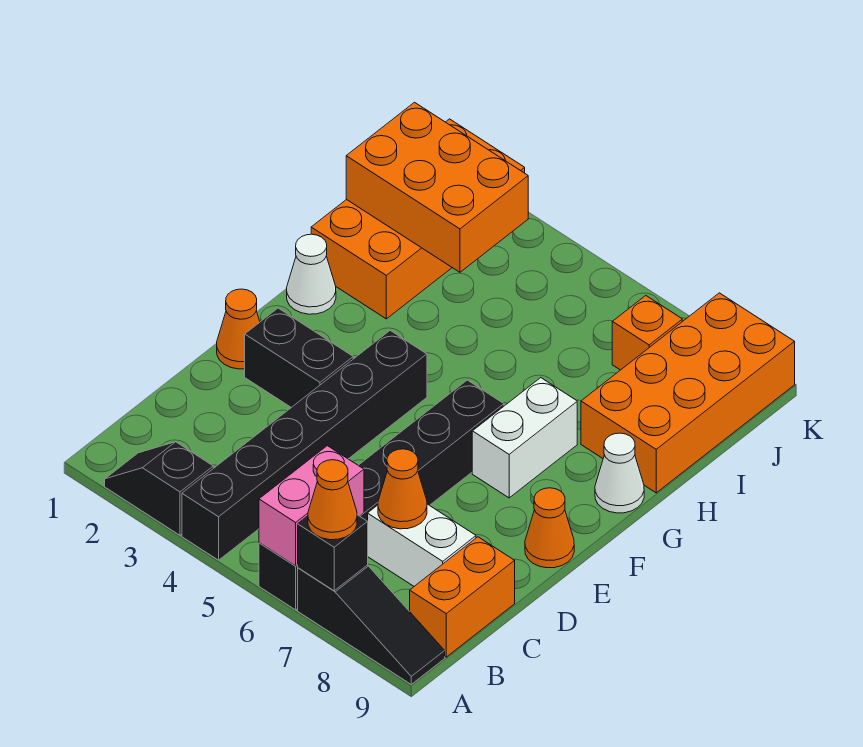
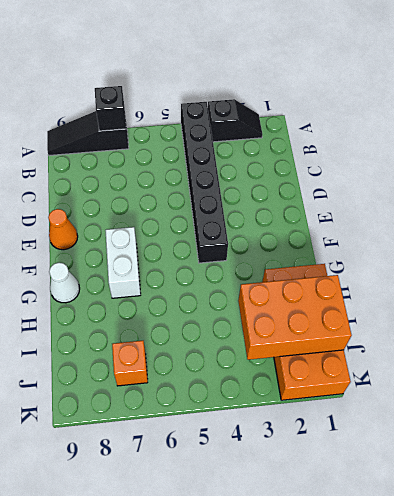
none -> black 1x6 brick [259,380,504,610]
none -> orange 1x2 brick [410,537,515,657]
none -> white 1x2 brick [368,504,476,586]

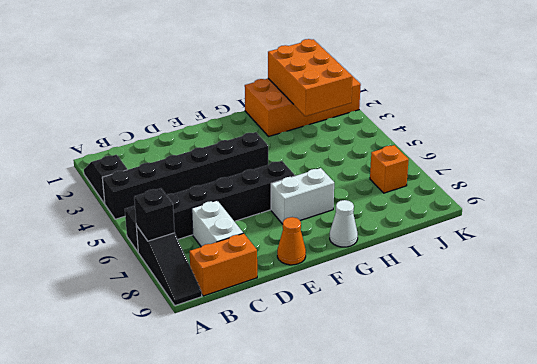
none -> orange 1x1 cone [217,289,260,369]
none -> black 1x2 brick [245,308,353,407]
none -> white 1x1 cone [287,234,336,314]

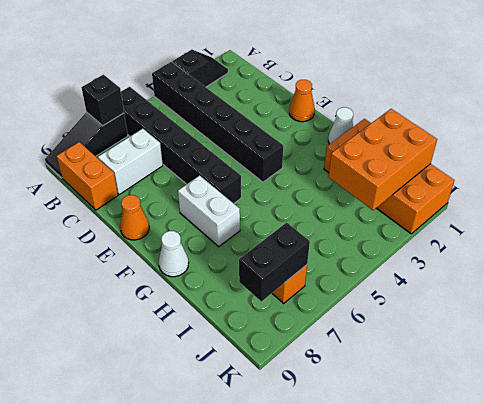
black 1x2 brick [239,223,310,301] -> black 1x2 brick moved to [245,308,353,407]
none -> orange 2x4 brick [581,293,795,493]
none -> pink 1x2 brick [259,446,364,566]
none -> orange 1x1 cone [378,449,427,529]

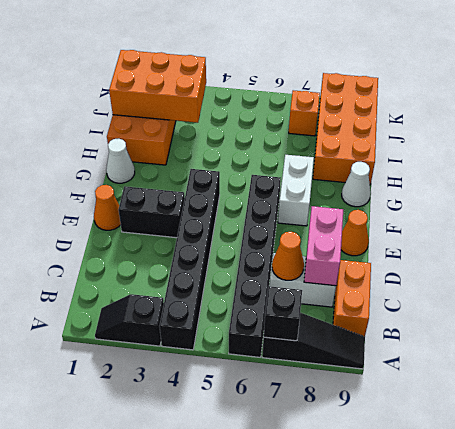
pink 1x2 brick [304,206,343,286] -> pink 1x2 brick moved to [259,446,364,566]
none -> orange 1x1 cone [308,460,357,540]

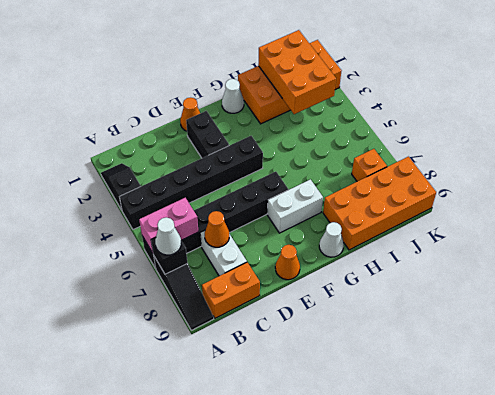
white 1x1 cone [155,217,181,255] -> orange 1x1 cone [308,460,357,540]

